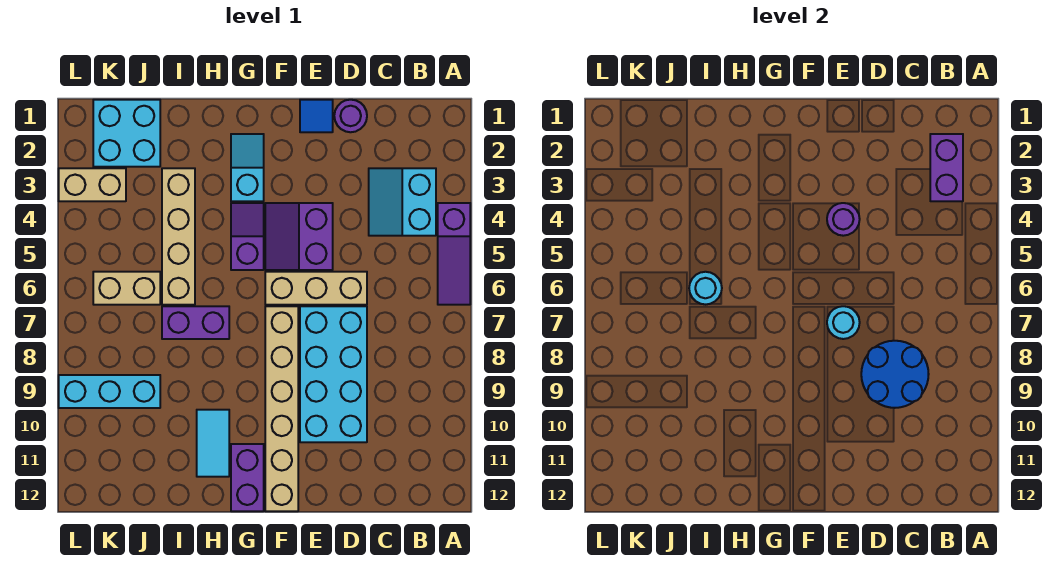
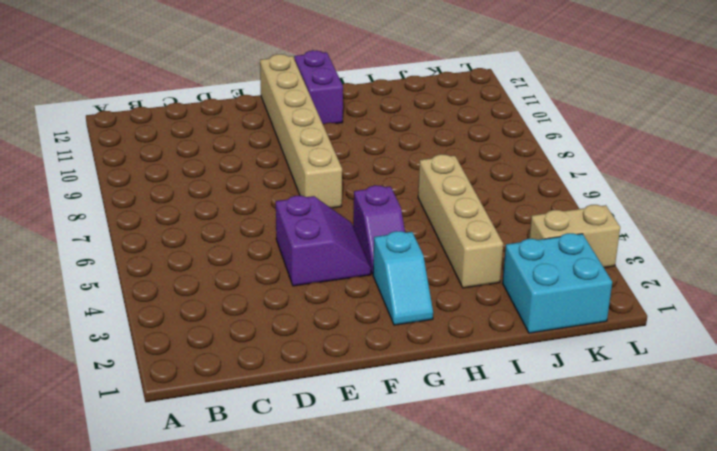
none -> purple 1x3 slope [438,203,470,305]
none -> cyan 2x2 slope [369,168,436,236]
none -> purple 1x1 round brick [334,100,367,132]

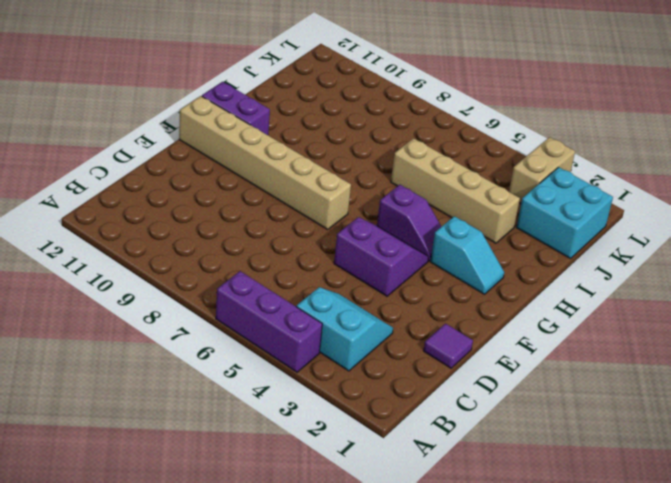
purple 1x3 brick [216,271,322,372] -> purple 1x3 slope [438,203,470,305]
purple 1x1 tile [424,324,473,368] -> purple 1x1 round brick [334,100,367,132]
none -> tan 1x3 brick [265,272,367,305]
none -> cyan 2x4 brick [300,306,367,442]
none -> blue 1x1 tile [300,100,333,132]

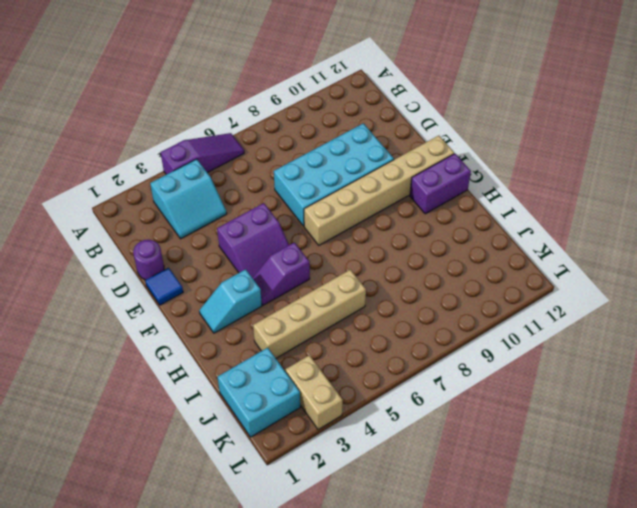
none -> tan 1x3 brick [265,272,367,305]
none -> purple 1x2 brick [162,306,229,339]
none -> cyan 1x2 tile [197,410,229,477]

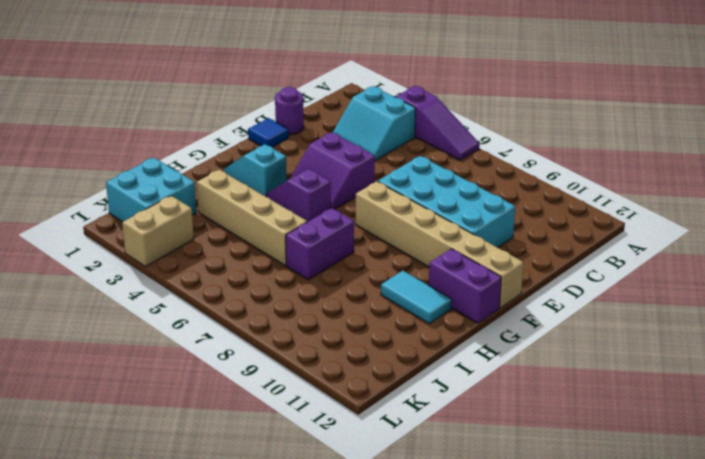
none -> tan 1x3 brick [265,272,367,305]
none -> tan 1x2 brick [93,272,160,305]
none -> cyan 1x3 brick [59,375,160,408]

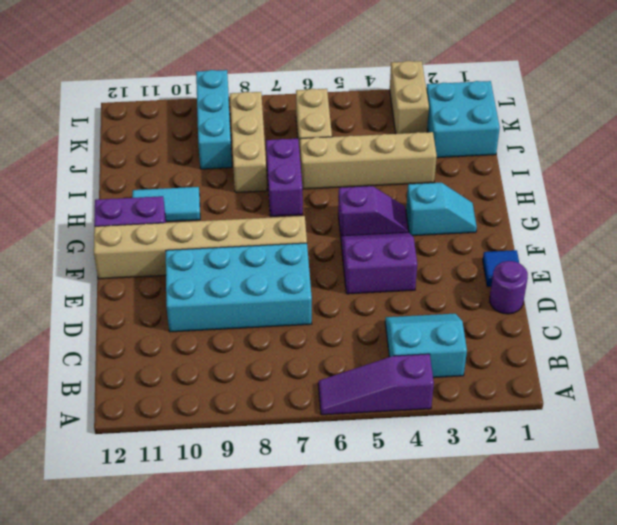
tan 1x3 brick [230,92,267,192] -> tan 1x3 brick moved to [265,272,367,305]
none -> purple 1x2 brick [930,134,963,201]
none -> blue 2x2 round brick [861,341,929,408]
none -> purple 1x1 round brick [827,203,860,236]

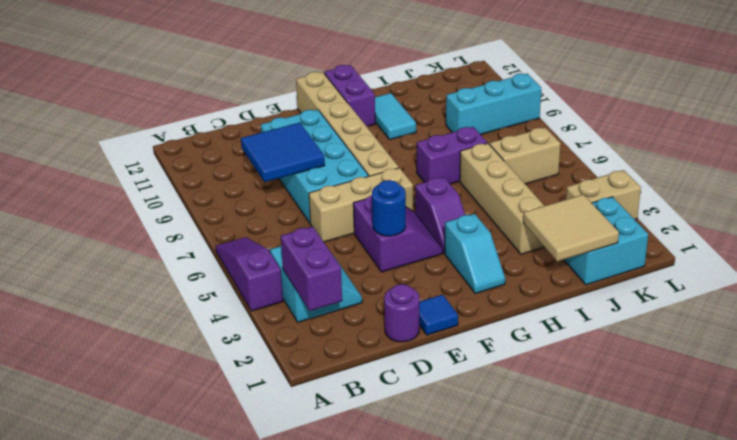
blue 2x2 tile [241,123,325,182] -> blue 2x2 round brick [861,341,929,408]
blue 1x1 round brick [372,180,406,236] -> purple 1x1 round brick [827,203,860,236]
tan 2x2 tile [523,195,619,262] -> none
none -> cyan 1x1 round brick [827,306,860,339]
none -> cyan 1x1 round brick [689,272,722,304]

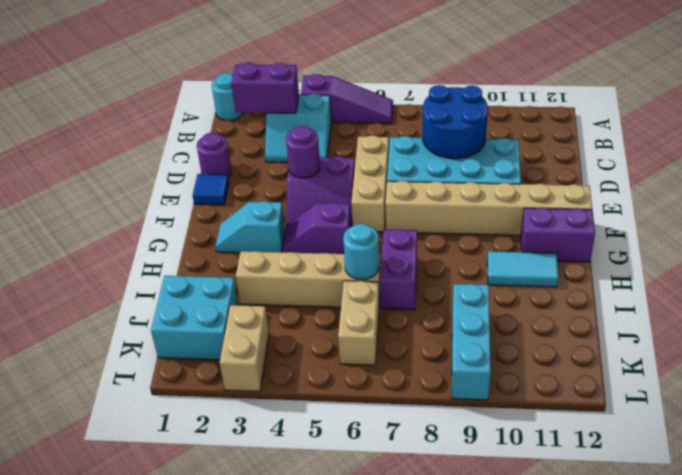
cyan 1x1 round brick [212,73,243,121] -> cyan 1x1 round brick moved to [827,306,860,339]

